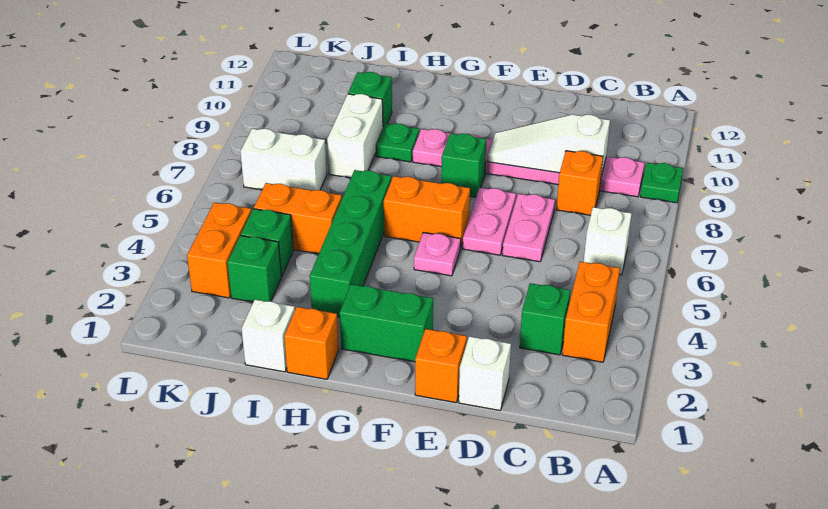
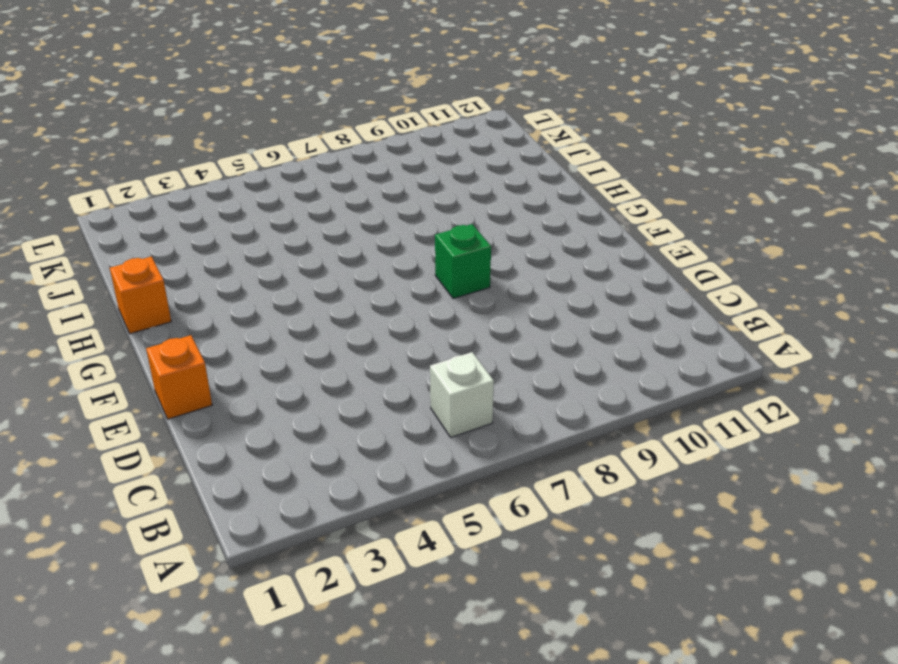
none -> green 1x1 plate [640,163,683,203]
none -> orange 1x2 brick [562,262,620,362]
none -> pink 1x6 plate [413,129,644,197]

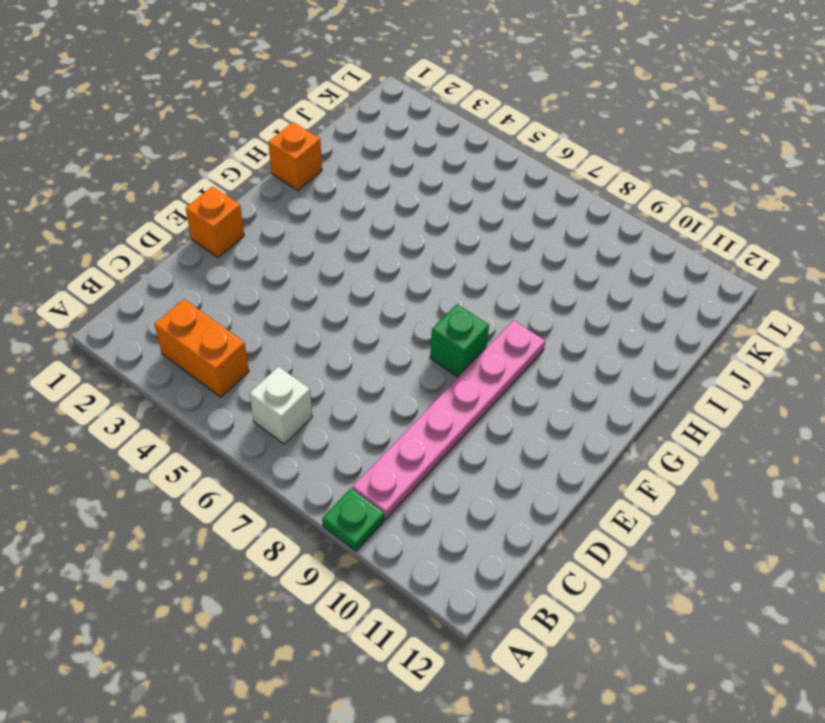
none -> green 1x1 brick [520,283,570,355]
none -> orange 1x1 brick [556,151,603,215]
none -> white 1x1 brick [459,336,511,410]

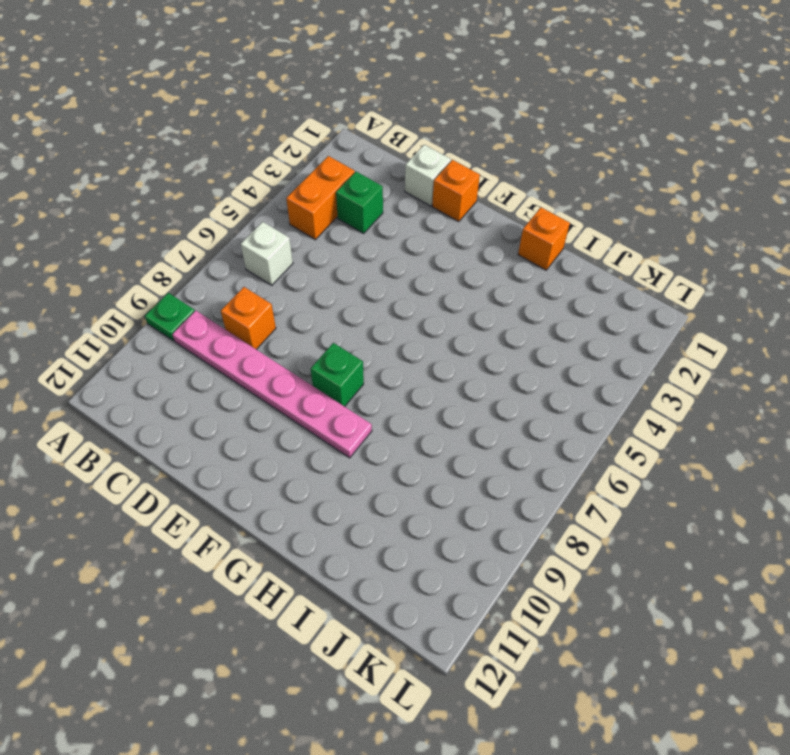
none -> pink 1x2 plate [502,194,555,262]
none -> pink 1x2 plate [463,188,516,255]
none -> green 1x2 brick [340,284,433,362]

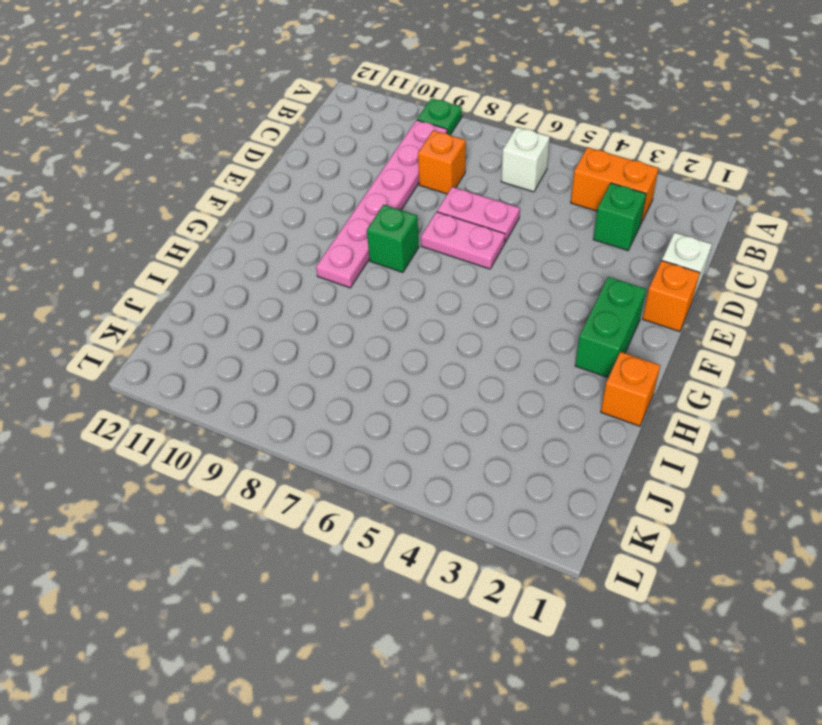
none -> pink 1x1 plate [414,232,461,276]
none -> orange 1x2 brick [384,176,470,249]
none -> green 1x4 brick [310,170,391,317]

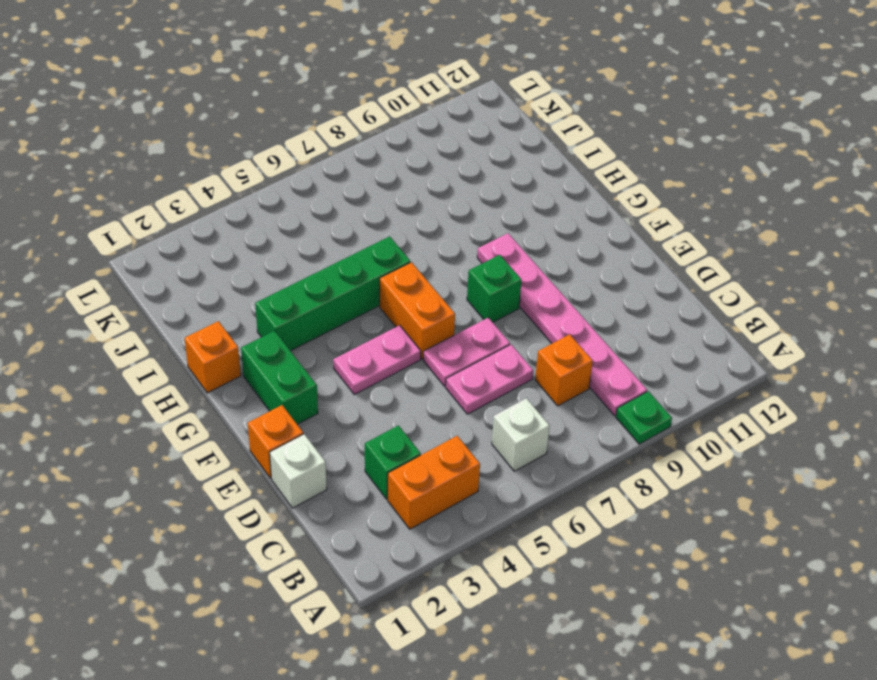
pink 1x2 plate [333,325,421,394] -> pink 1x1 plate [414,232,461,276]
none -> green 1x1 plate [376,124,419,162]
none -> white 1x1 brick [242,300,295,372]
none -> orange 1x2 brick [254,183,342,254]

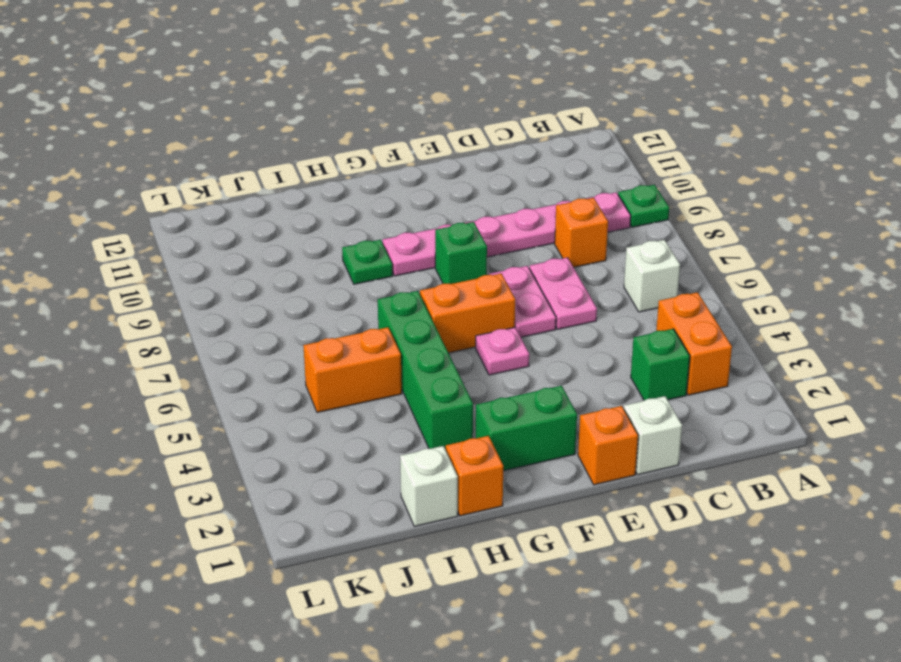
none -> white 1x2 brick [327,94,383,178]
none -> green 1x1 brick [348,72,392,126]
none -> green 1x1 brick [228,236,281,302]

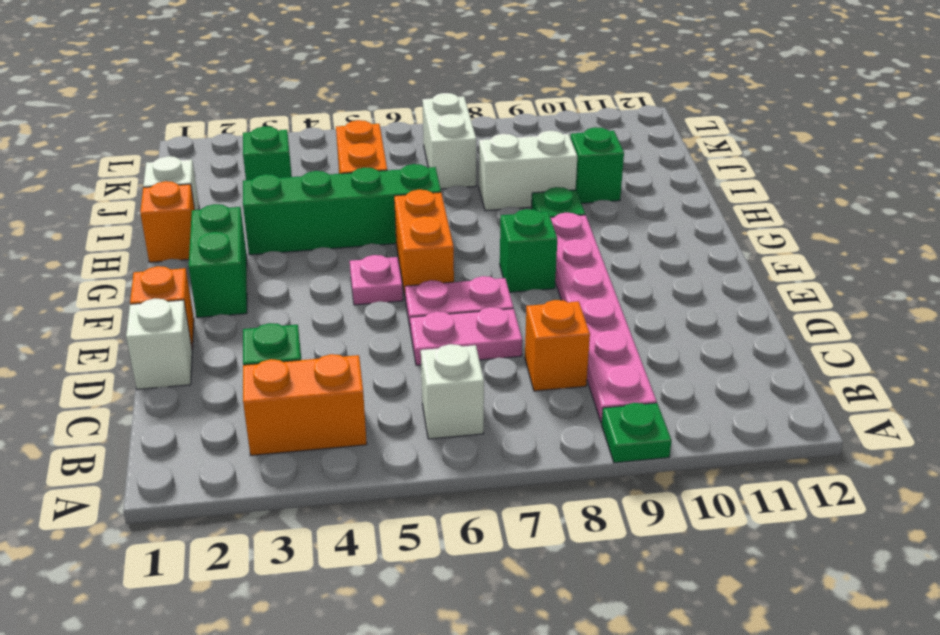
none -> green 1x1 brick [241,209,293,277]
none -> orange 1x2 brick [187,202,252,298]
none -> white 1x3 slope [488,114,610,176]

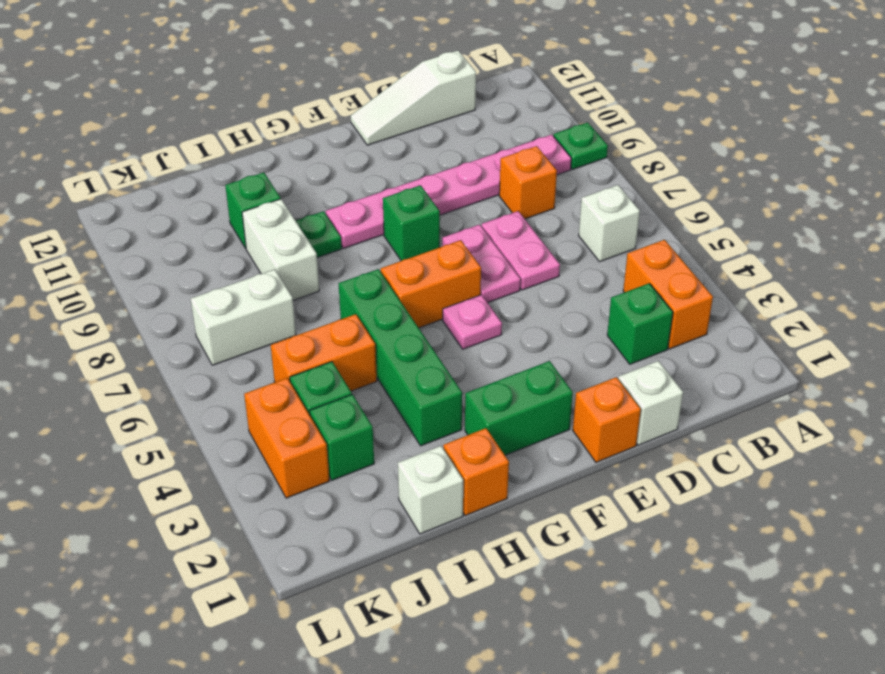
white 1x3 slope [351,50,476,145] -> white 1x3 slope moved to [488,114,610,176]

